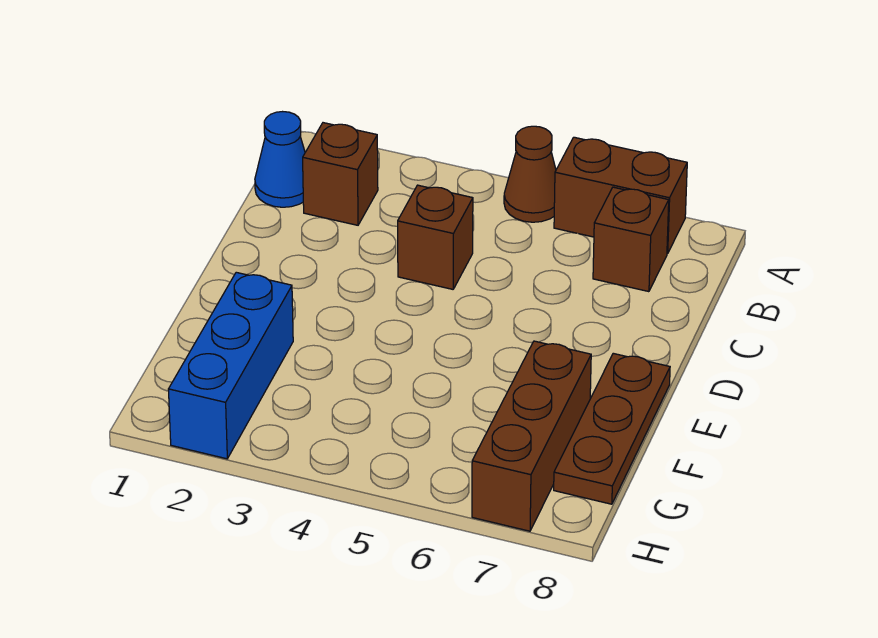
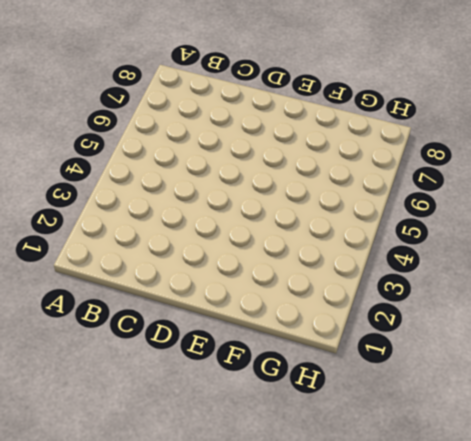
none -> brown 1x1 cone [504,126,556,222]
none -> brown 1x2 brick [554,137,687,254]

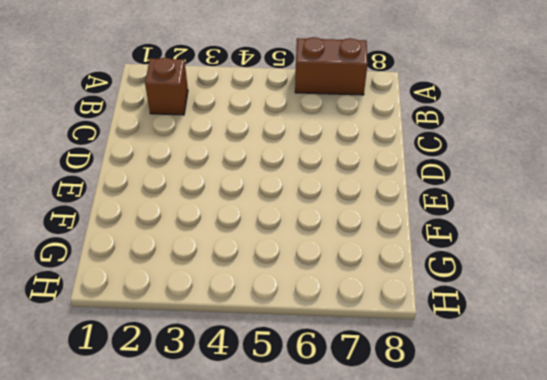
none -> brown 1x1 cone [504,126,556,222]
none -> blue 1x1 cone [255,112,305,207]

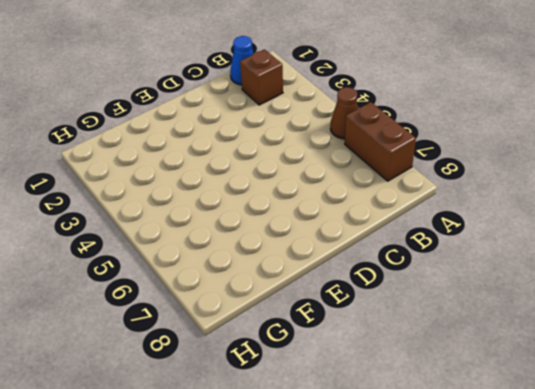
none -> brown 1x1 brick [593,187,669,292]
none -> brown 1x1 brick [398,185,473,289]

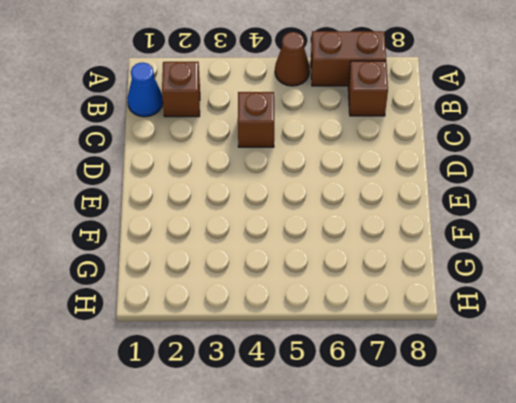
none -> brown 1x3 plate [554,353,670,504]
none -> blue 1x3 brick [168,272,293,459]

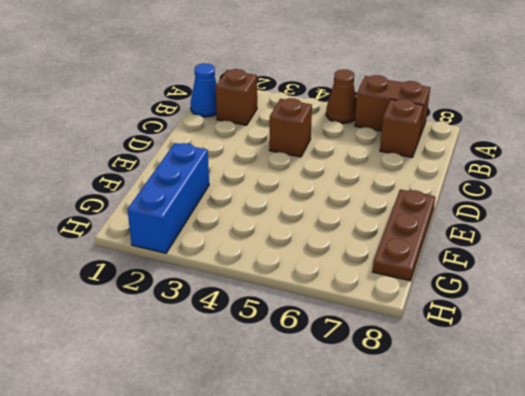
none -> brown 1x3 brick [472,341,591,531]

